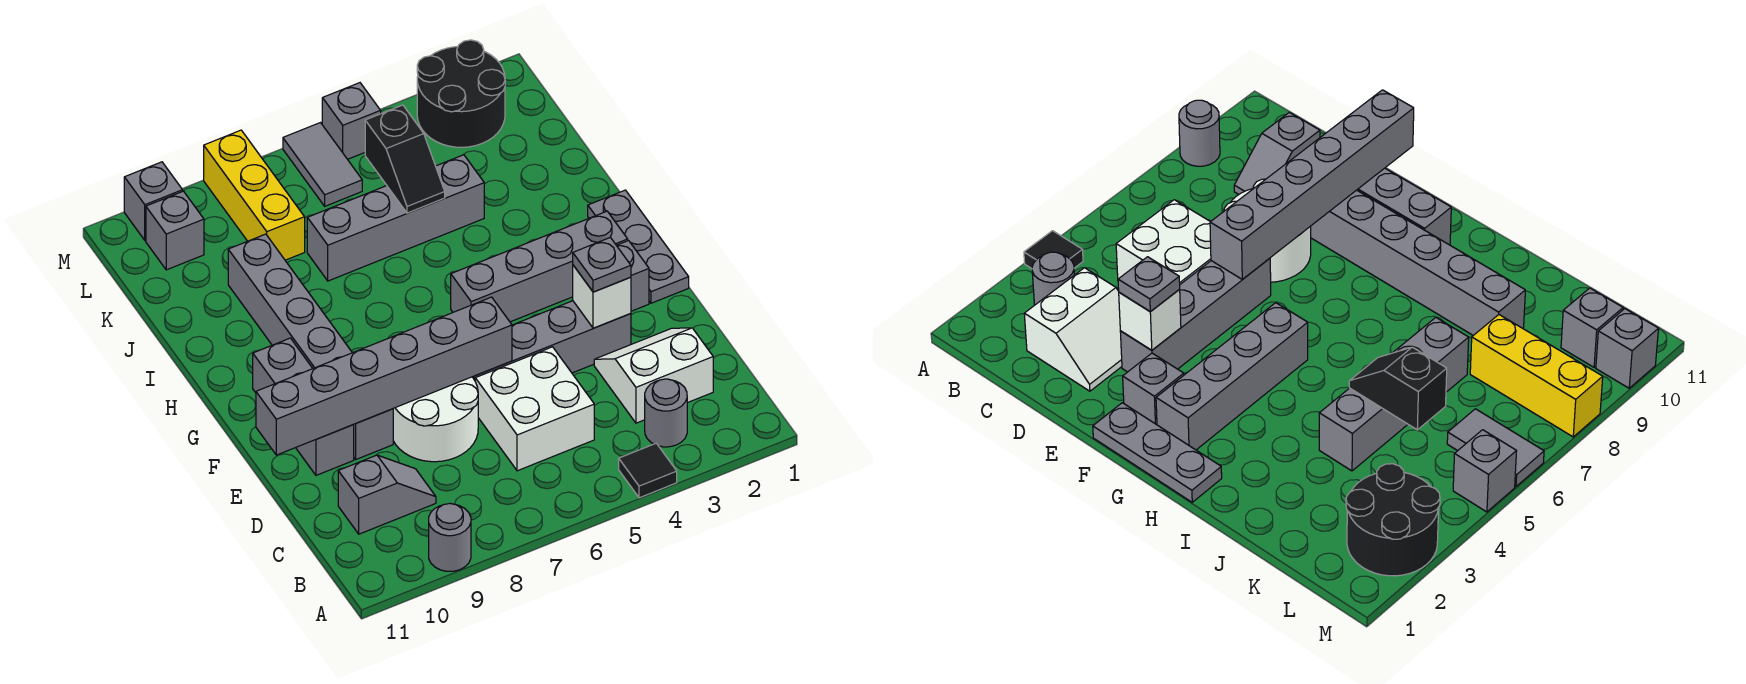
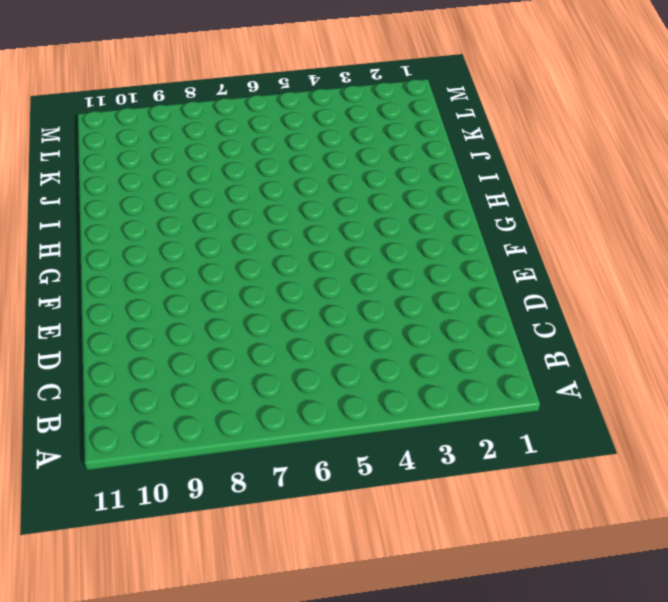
none -> black 1x1 tile [619,443,677,498]
none -> grey 1x1 round brick [429,504,471,571]
none -> grey 1x1 round brick [645,379,687,447]

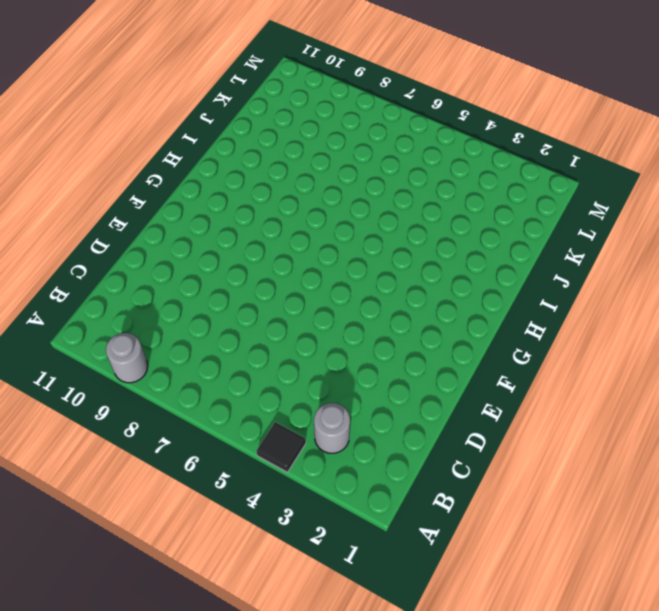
none -> white 2x2 slope [594,328,713,423]
none -> white 2x2 brick [475,347,594,471]
none -> grey 1x2 slope [338,455,436,534]

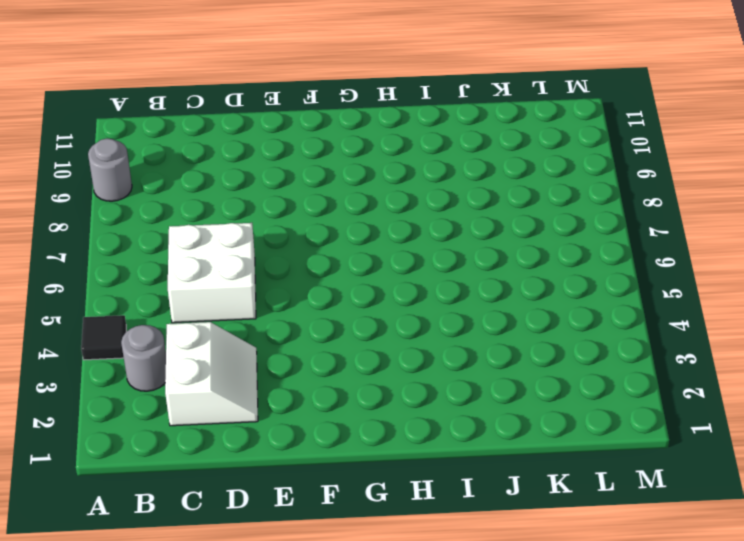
none -> grey 1x2 slope [338,455,436,534]
none -> white 2x2 round brick [393,377,478,462]
none -> grey 1x4 brick [473,301,631,380]

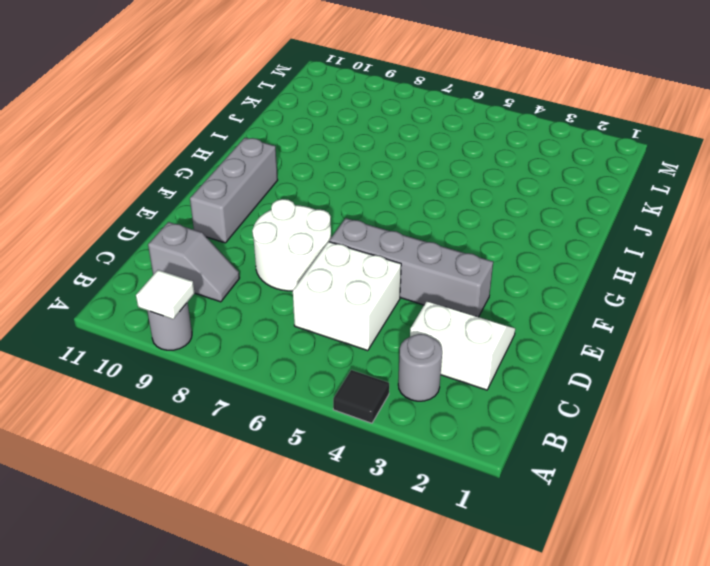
white 1x1 tile [136,270,195,319] -> none
none -> grey 1x6 brick [228,234,393,459]
none -> grey 1x3 plate [588,190,689,303]
none -> grey 1x1 brick [617,241,649,311]

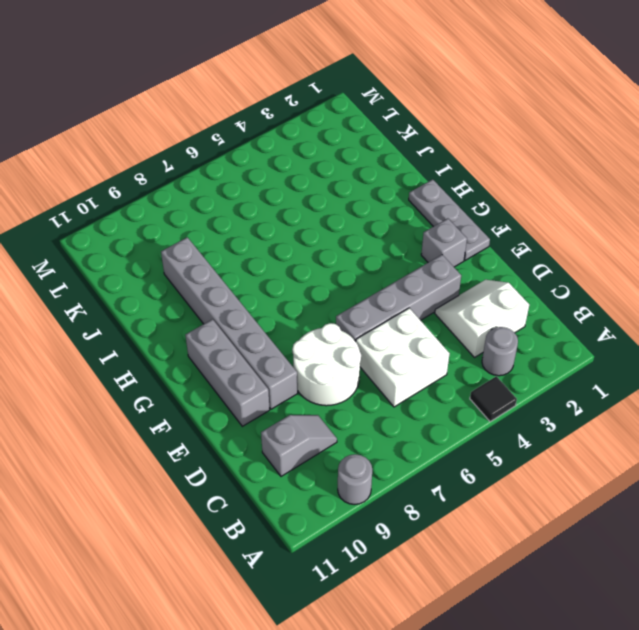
none -> grey 1x4 brick [451,211,628,322]
none -> grey 1x4 brick [307,155,484,281]
none -> yellow 1x3 brick [204,130,305,260]

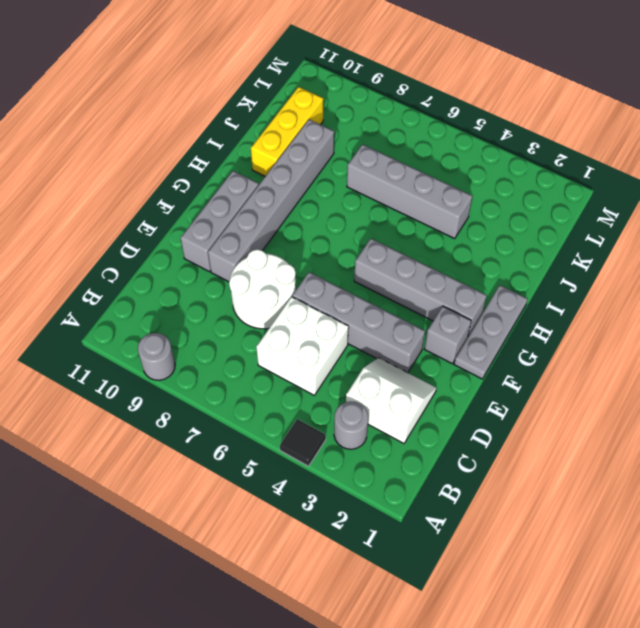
yellow 1x3 brick [251,87,323,176] -> yellow 1x3 brick moved to [204,130,305,260]
none -> grey 1x2 slope [338,455,436,534]
none -> black 2x2 round brick [417,40,505,147]
none -> grey 1x2 tile [283,123,362,206]

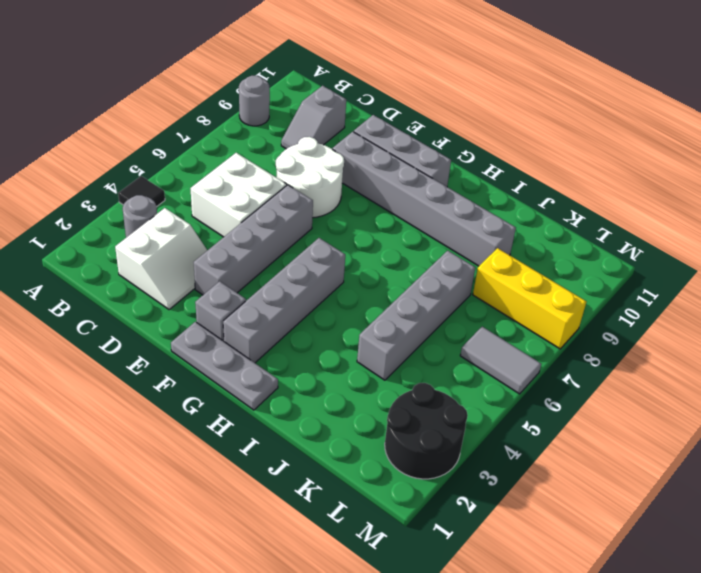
none -> grey 1x1 brick [146,191,204,270]
none -> grey 1x1 brick [322,83,381,159]
none -> grey 1x1 brick [124,162,183,240]

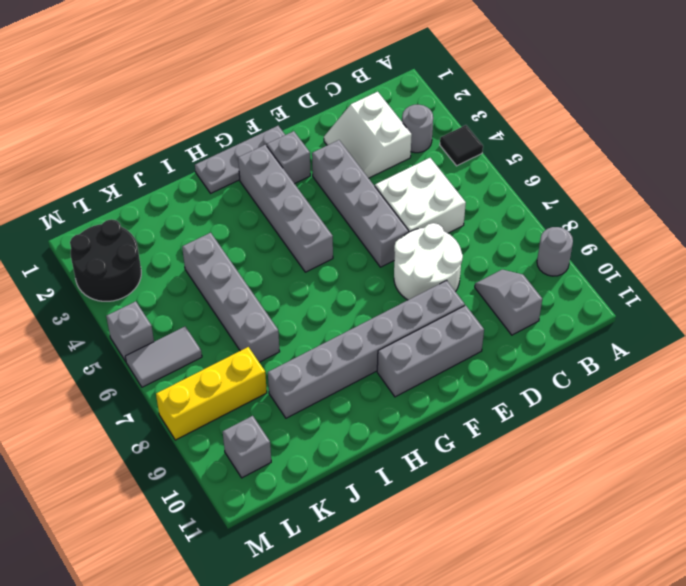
none -> grey 1x1 brick [124,162,183,240]
none -> white 1x1 brick [573,265,631,328]
none -> grey 1x6 brick [256,297,512,455]

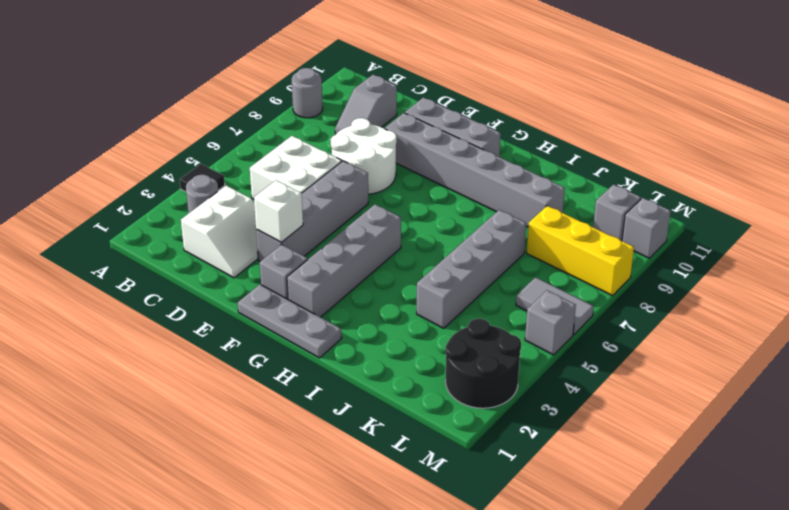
none -> grey 1x6 brick [256,297,512,455]
none -> black 1x2 slope [365,105,445,213]
none -> grey 1x1 plate [573,237,631,292]

